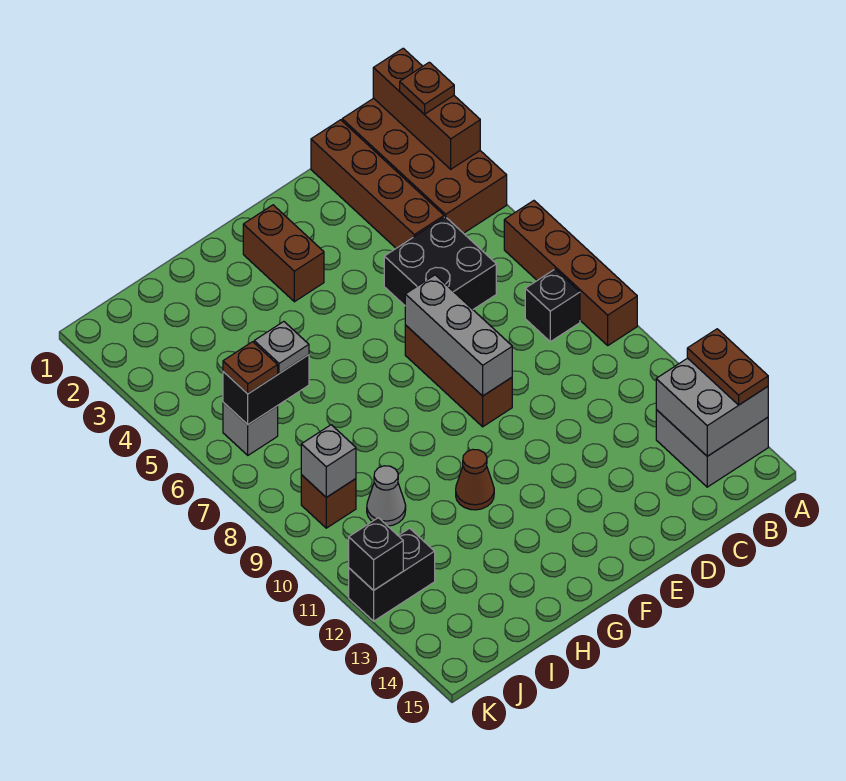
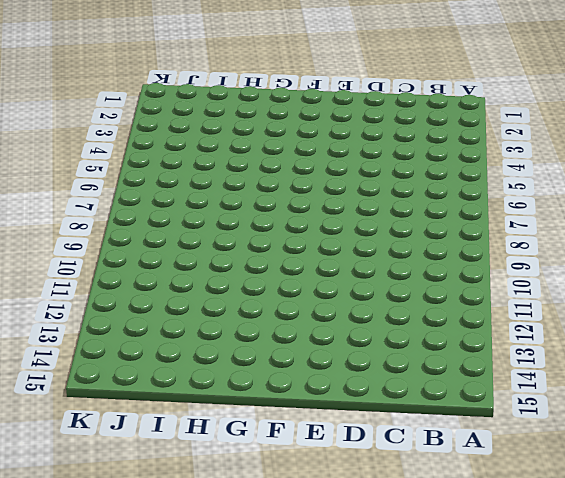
none -> brown 2x4 brick [342,98,507,233]
none -> brown 1x4 brick [504,201,637,345]
none -> grey 2x2 brick [656,410,768,487]

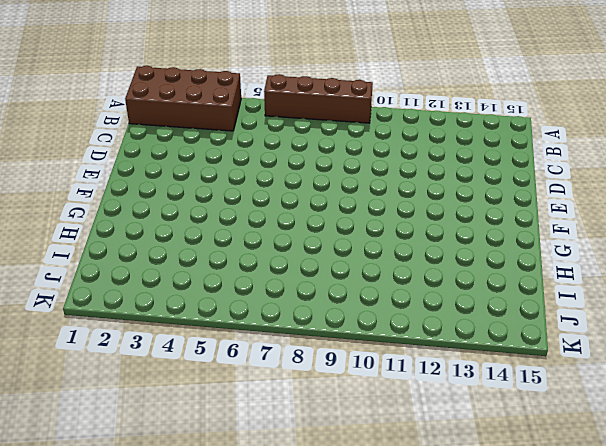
none -> grey 2x2 brick [656,410,768,487]
none -> black 1x1 brick [525,269,580,342]
none -> brown 1x4 brick [311,120,444,248]

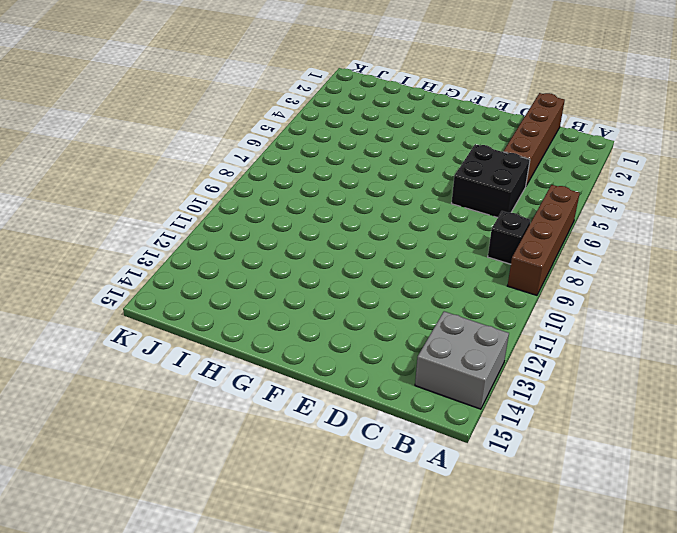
none -> brown 2x4 brick [342,98,507,233]
none -> brown 1x3 brick [405,325,512,427]
none -> brown 1x2 brick [243,205,324,302]

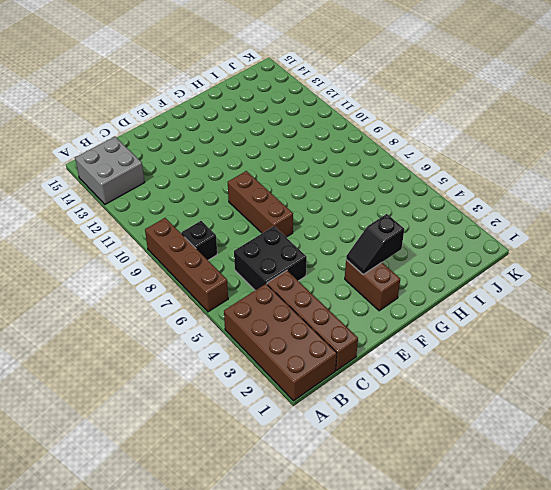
black 1x2 slope [346,214,404,274] -> none
none -> brown 1x1 cone [456,450,494,510]
none -> grey 1x1 cone [367,466,406,526]
none -> grey 1x1 brick [223,402,278,455]

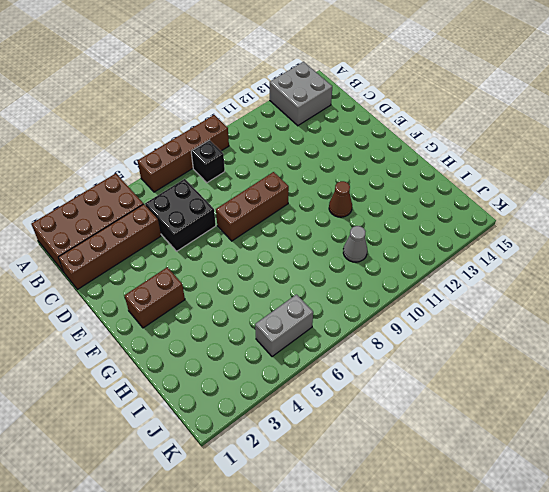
grey 1x2 brick [255,295,313,357] -> grey 1x1 brick [223,402,278,455]
none -> brown 1x1 brick [301,475,356,528]
none -> black 1x2 brick [349,528,435,621]
none -> brown 1x3 brick [373,48,480,169]

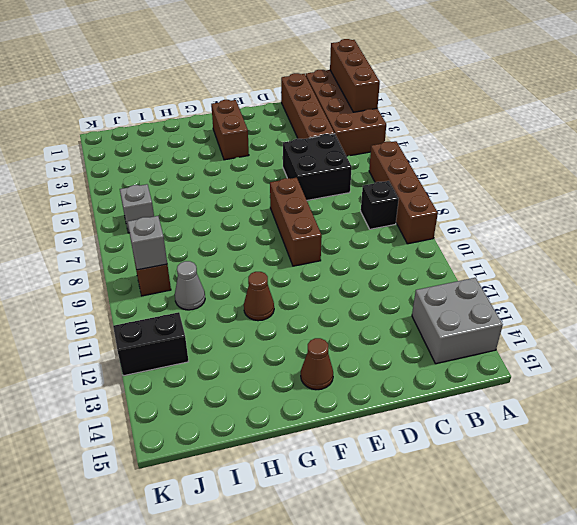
brown 1x1 cone [301,338,333,390] -> none
none -> grey 2x2 brick [656,358,768,456]
none -> grey 1x3 brick [405,275,512,396]
none -> black 1x2 brick [223,355,309,425]

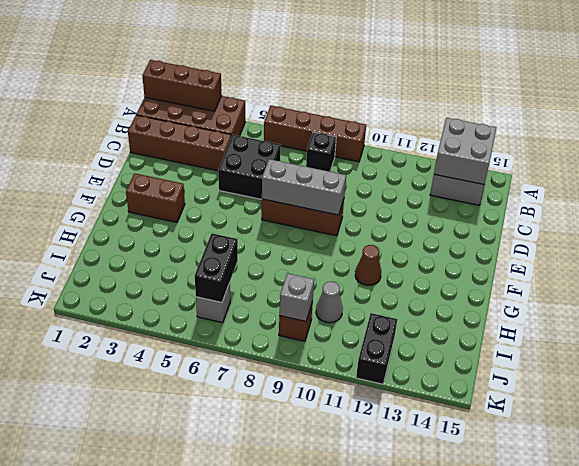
none -> black 1x1 brick [349,518,403,590]
none -> brown 1x1 plate [400,62,454,114]
none -> brown 1x2 plate [687,329,768,405]

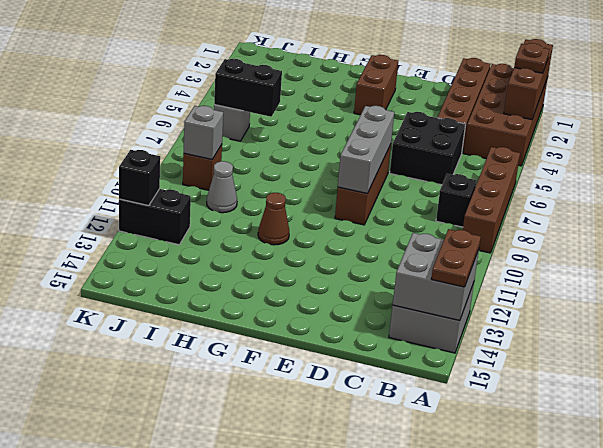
none -> grey 1x1 plate [254,322,309,373]
none -> brown 1x1 plate [223,342,278,394]

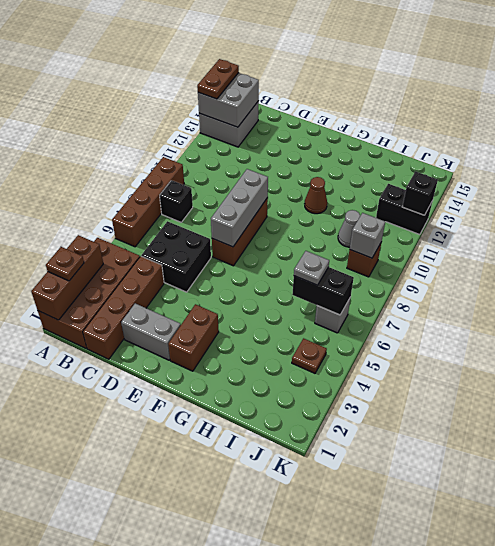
grey 1x2 brick [121,303,181,360] -> none
brown 1x1 plate [292,338,327,373] -> brown 1x1 plate moved to [223,342,278,394]

